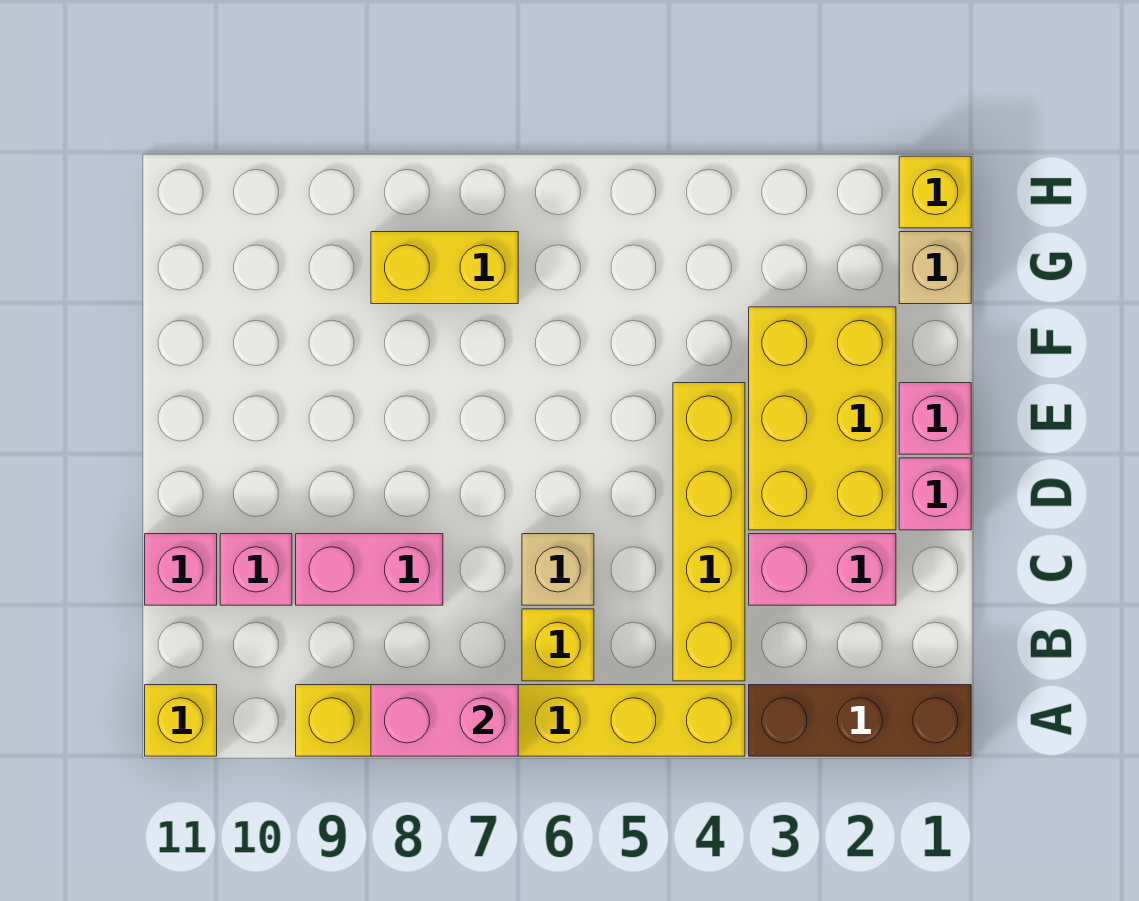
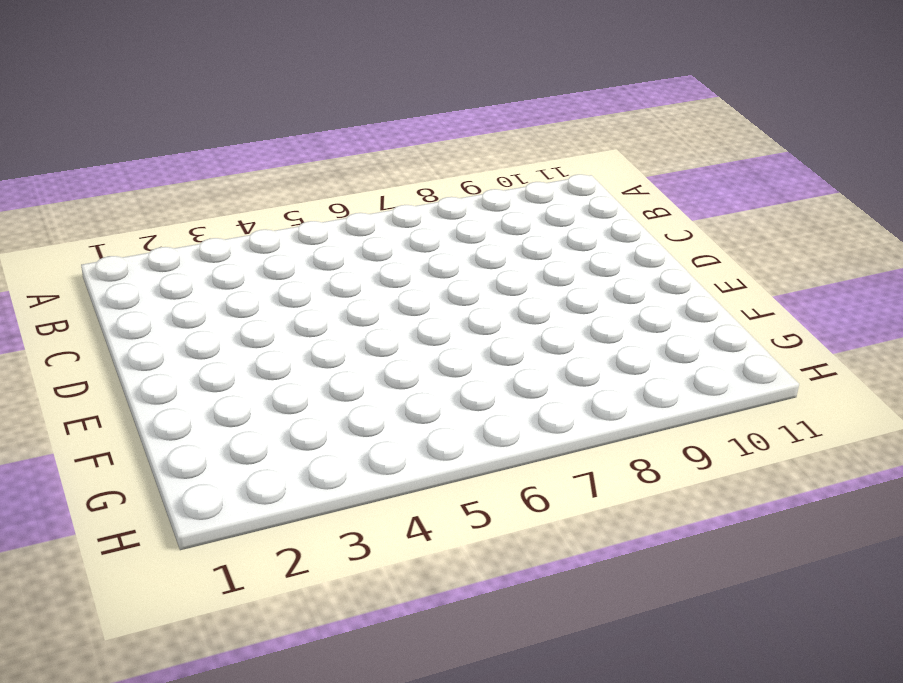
none -> brown 1x3 brick [749,685,971,756]
none -> yellow 1x6 brick [296,685,745,756]
none -> yellow 1x1 brick [145,685,217,756]

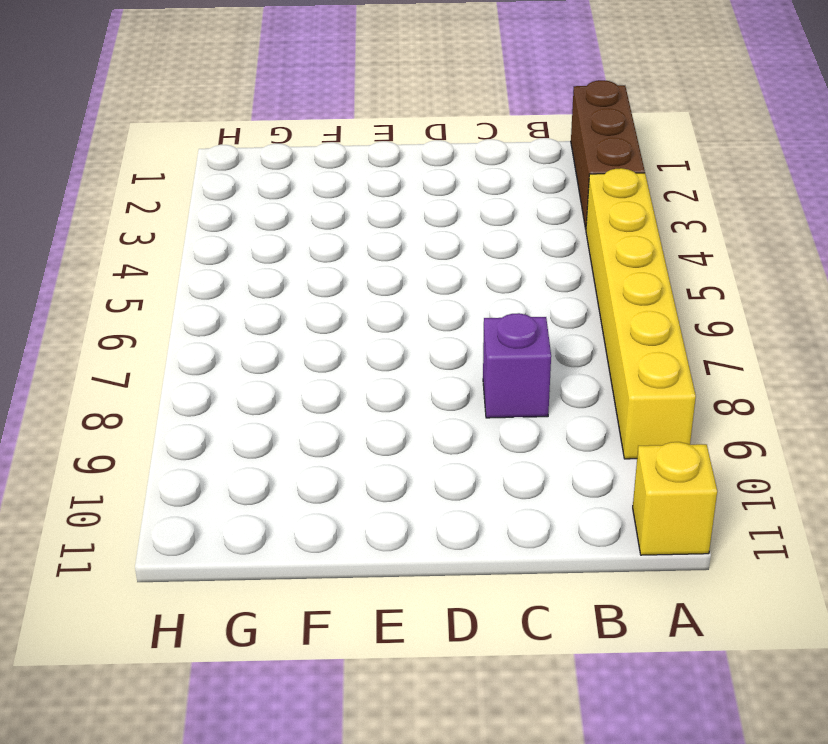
purple 1x1 brick [483,313,551,418] -> pink 1x2 brick [296,534,443,605]
none -> yellow 1x4 brick [673,383,745,681]
none -> yellow 1x1 brick [522,609,594,681]
none -> pink 1x2 brick [749,534,896,605]

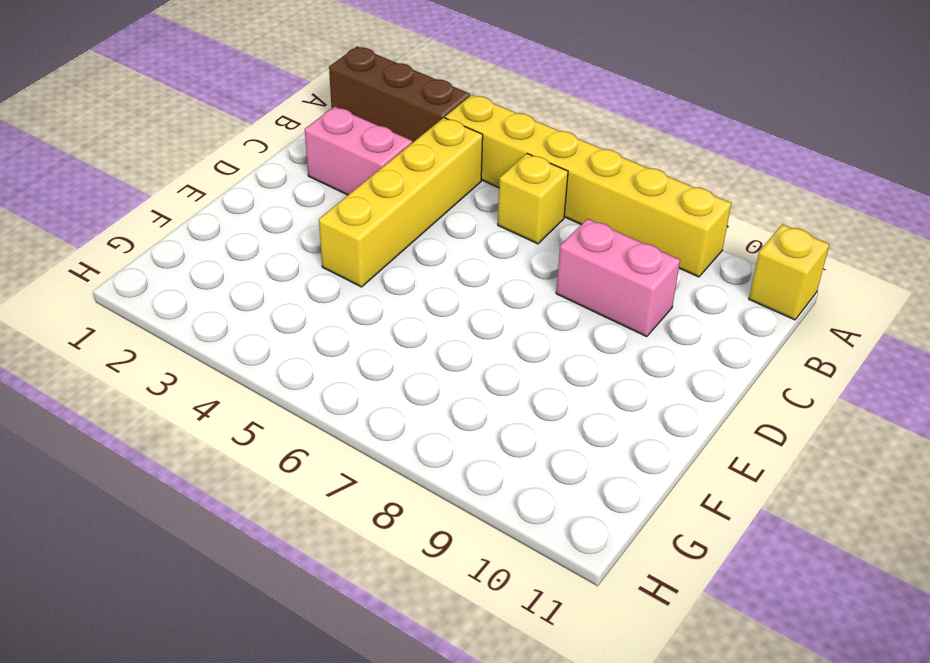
none -> tan 1x1 brick [522,534,594,605]
none -> pink 1x1 brick [220,534,292,605]
none -> pink 1x1 brick [145,534,217,605]

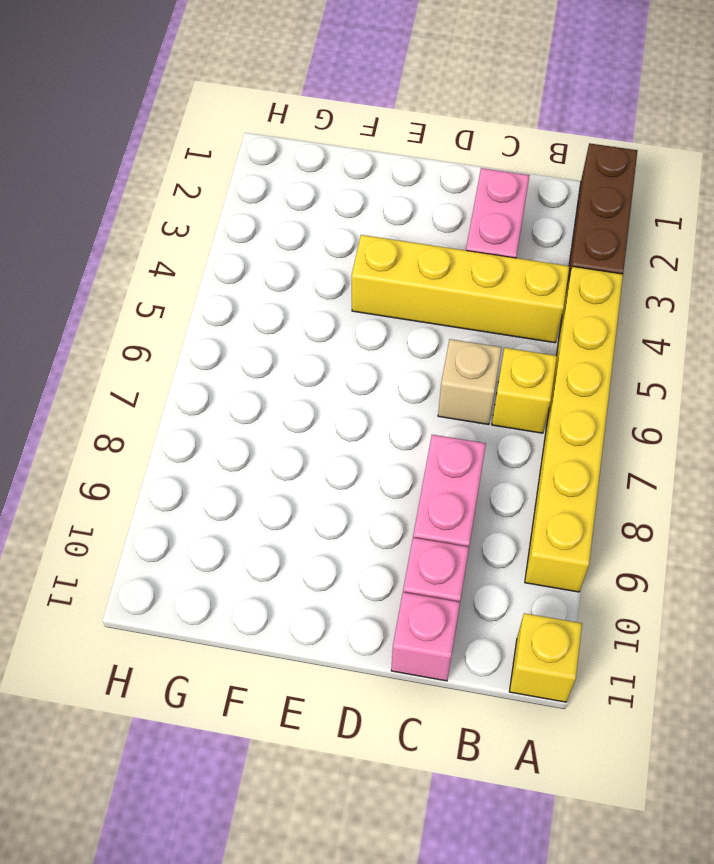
none -> pink 1x1 brick [899,458,971,530]
none -> yellow 2x3 brick [749,307,896,530]
none -> pink 1x1 brick [899,383,971,454]

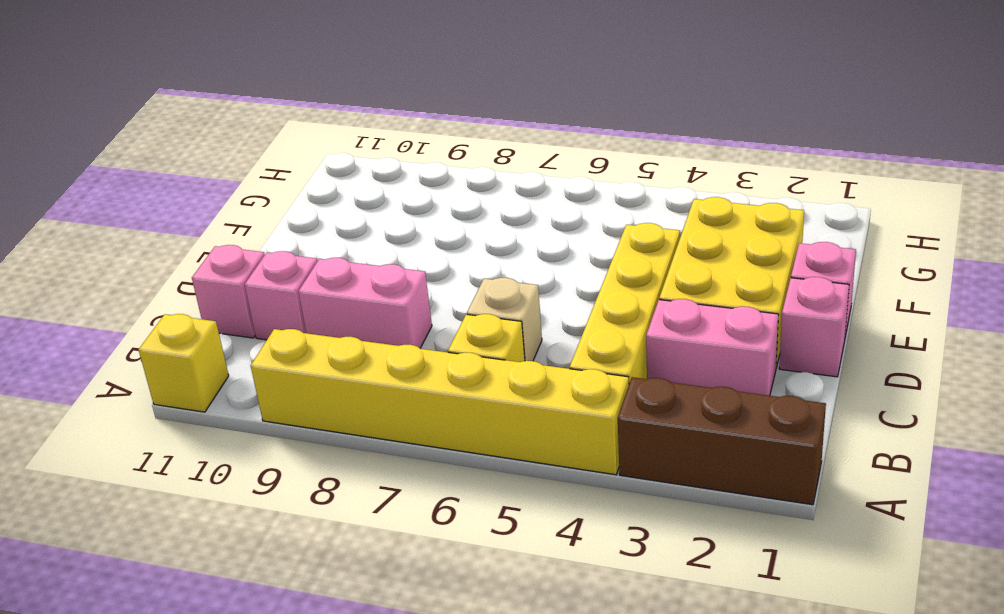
none -> tan 1x1 brick [899,232,971,304]
none -> yellow 1x2 brick [371,232,518,304]
none -> yellow 1x1 brick [899,156,971,228]

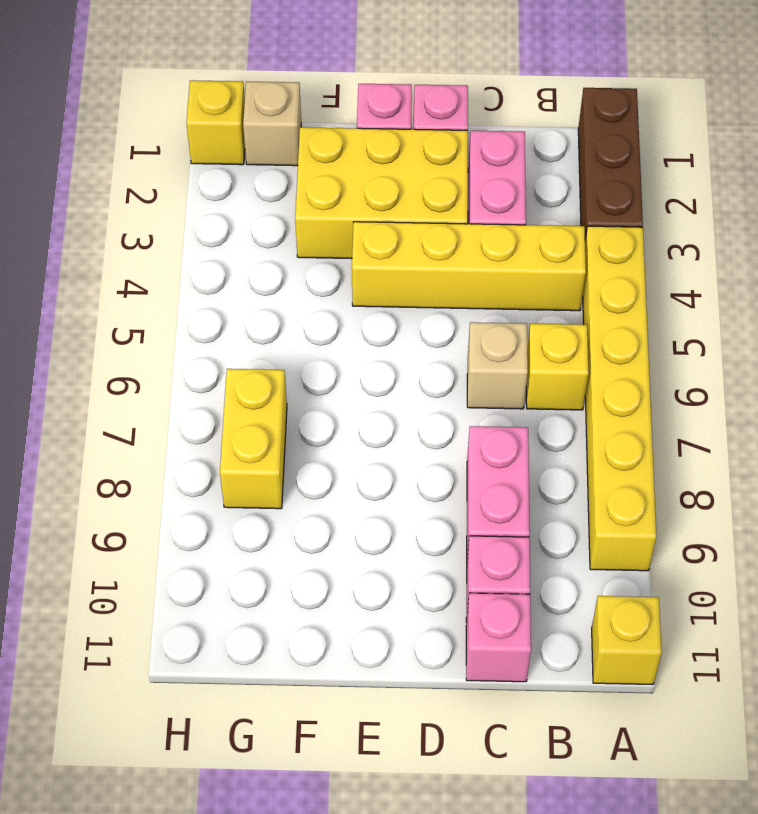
none -> pink 1x2 brick [371,685,518,756]

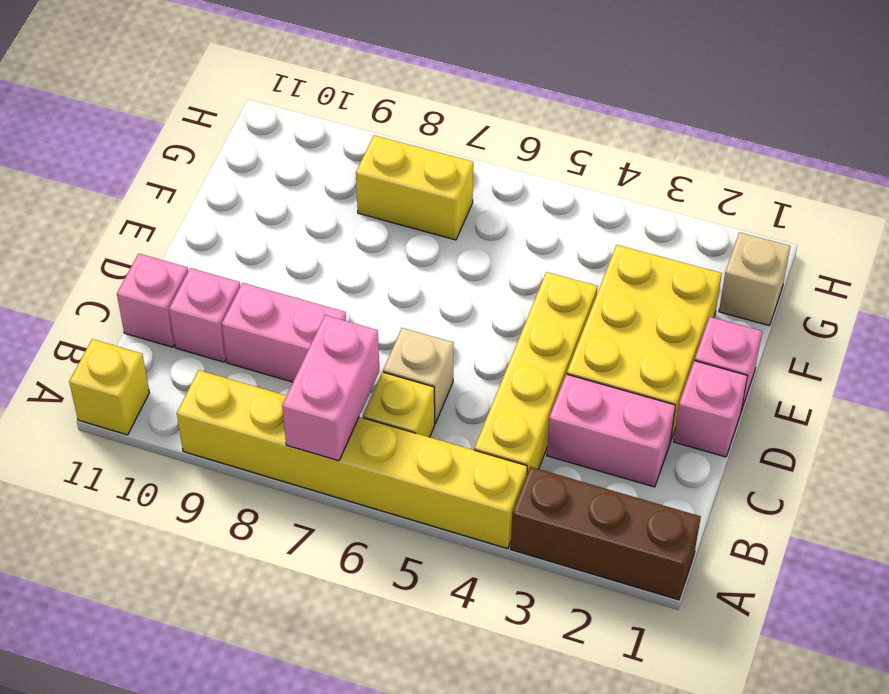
pink 1x2 brick [282,315,379,461] -> pink 1x2 brick turned to [371,685,518,756]
none -> yellow 1x1 brick [899,156,971,228]

